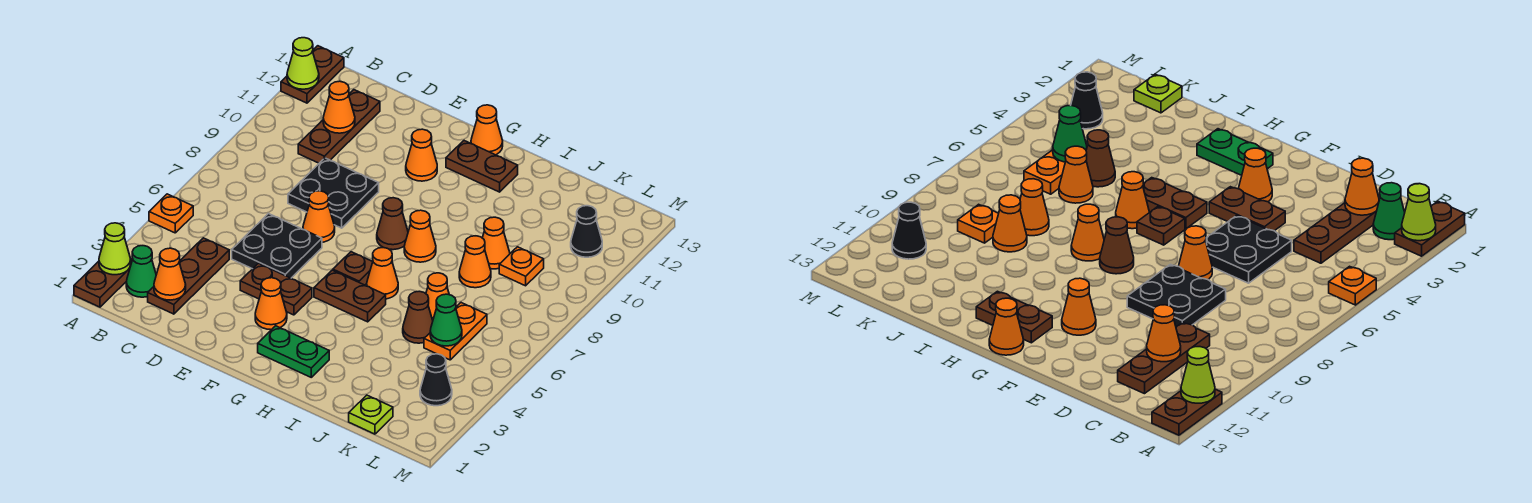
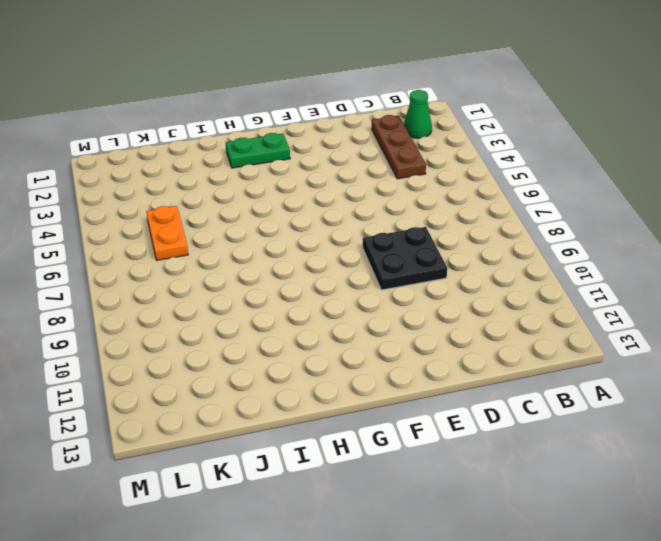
none -> brown 1x2 plate [74,259,132,307]
none -> orange 1x1 plate [149,194,193,233]
none -> brown 1x2 plate [281,46,344,103]
none -> brown 1x3 plate [298,90,380,163]

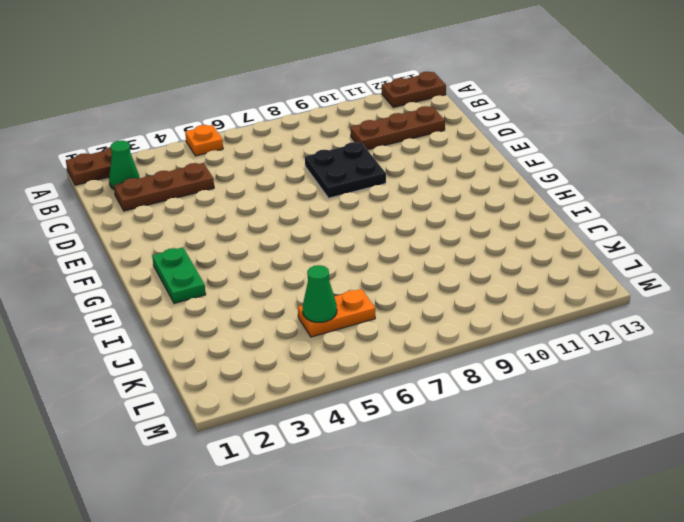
none -> black 2x2 plate [232,214,322,278]
none -> brown 1x2 plate [240,263,312,315]
none -> orange 1x1 cone [303,191,335,242]
none -> orange 1x1 cone [255,278,287,330]

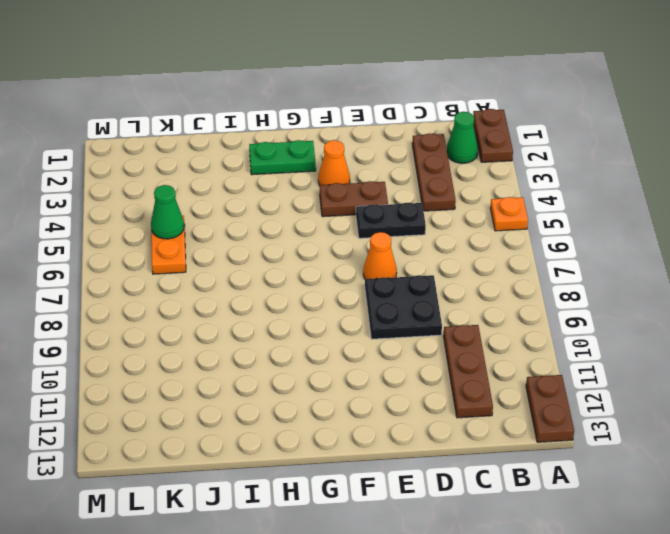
black 1x2 plate [356,203,426,238] -> black 2x2 plate [232,214,322,278]
none -> orange 1x1 cone [406,129,437,181]
none -> brown 1x2 plate [314,270,386,322]
none -> brown 1x1 plate [333,252,373,285]
none -> brown 1x1 cone [377,198,408,250]

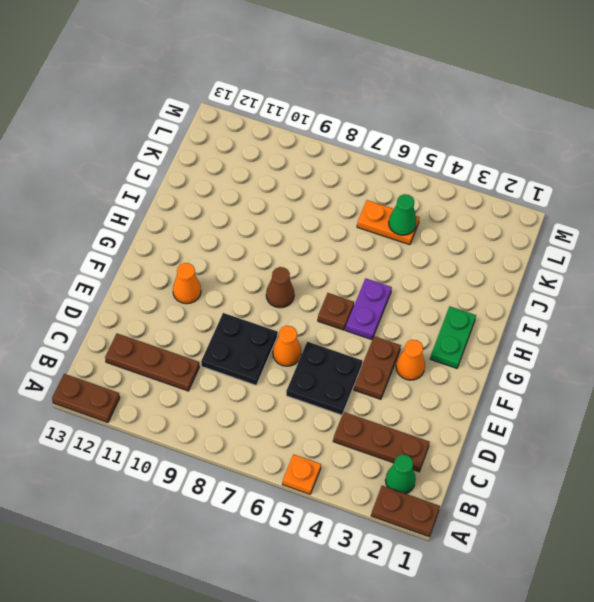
purple 1x2 plate [346,278,392,340] -> brown 1x2 plate [314,270,386,322]
none -> brown 1x2 plate [446,141,518,192]
none -> orange 1x1 cone [471,105,503,155]
none -> orange 1x1 cone [367,248,398,299]
none -> orange 1x1 cone [404,210,436,262]

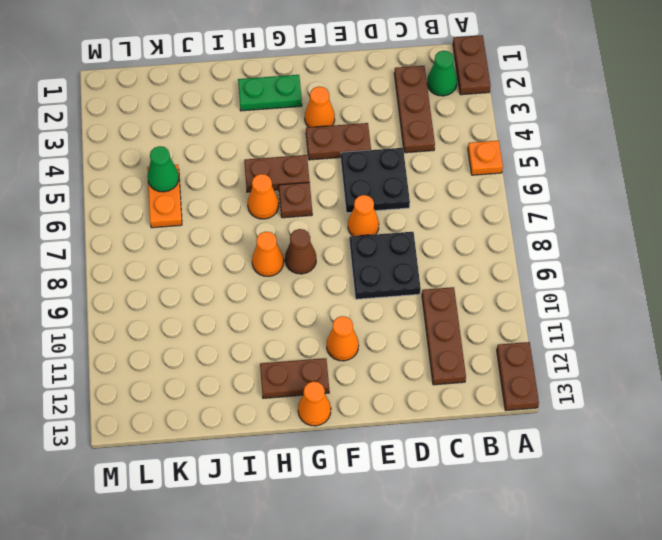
none -> brown 1x1 cone [403,291,433,343]
none -> orange 1x1 cone [426,273,449,320]
none -> orange 1x1 cone [459,236,491,288]
none -> orange 1x1 cone [482,217,510,269]

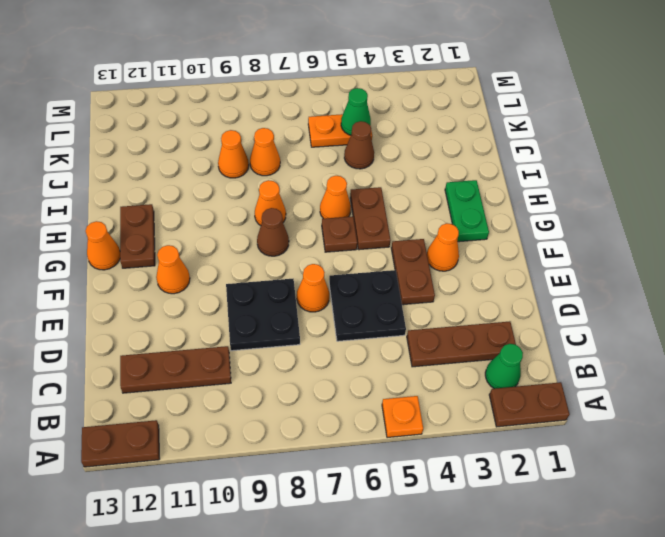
none -> orange 1x1 cone [426,273,449,320]
none -> lime 1x1 plate [349,395,393,434]
none -> orange 1x1 plate [499,247,544,286]
none -> black 1x1 cone [420,354,452,406]

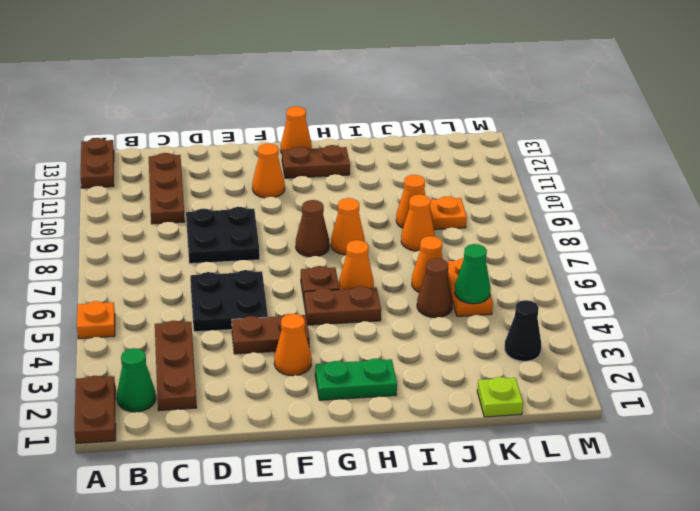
none -> orange 1x1 cone [303,191,335,242]
none -> black 1x1 cone [571,206,602,257]
none -> lime 1x1 cone [99,223,131,275]
none -> lime 1x1 cone [287,38,319,89]

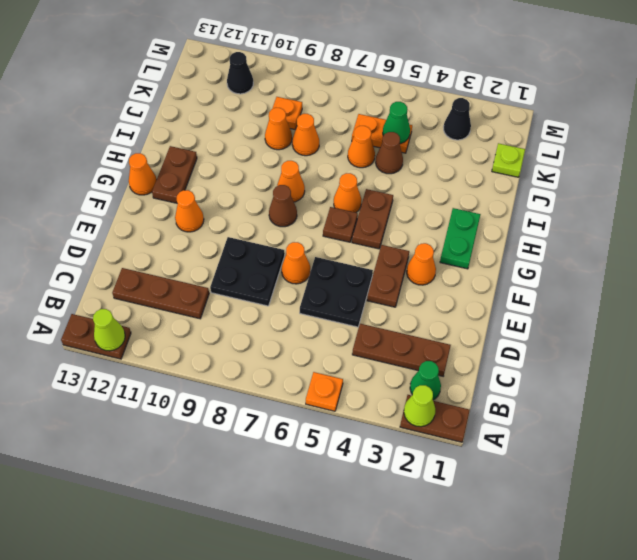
none -> orange 1x1 cone [154,248,186,300]
none -> orange 1x1 cone [323,81,355,133]

